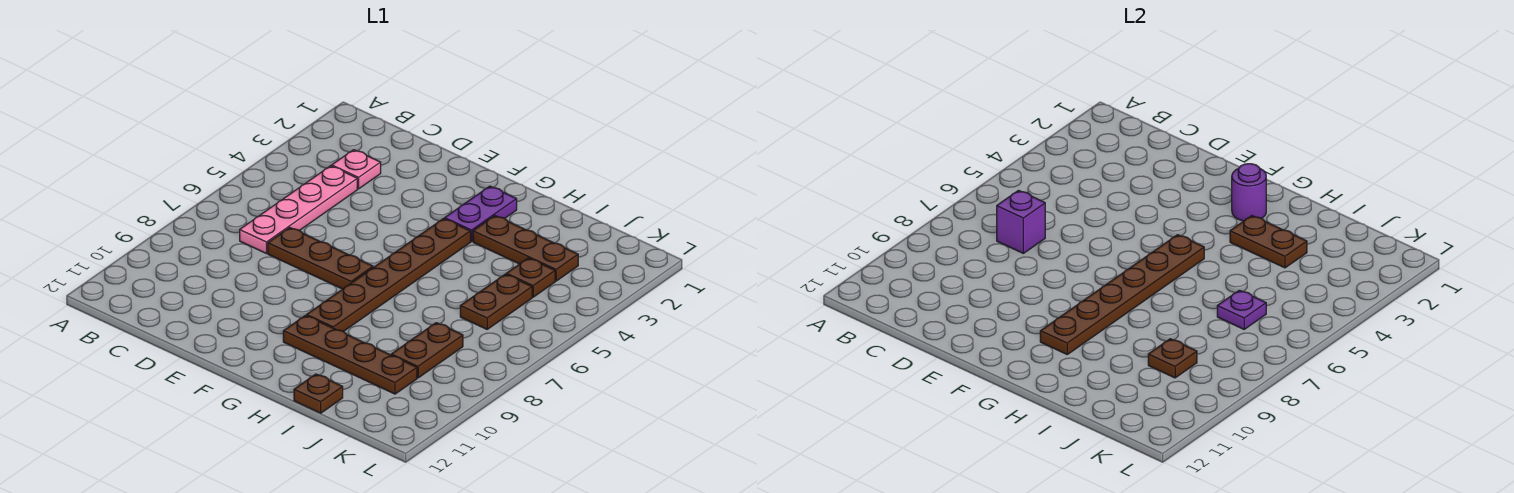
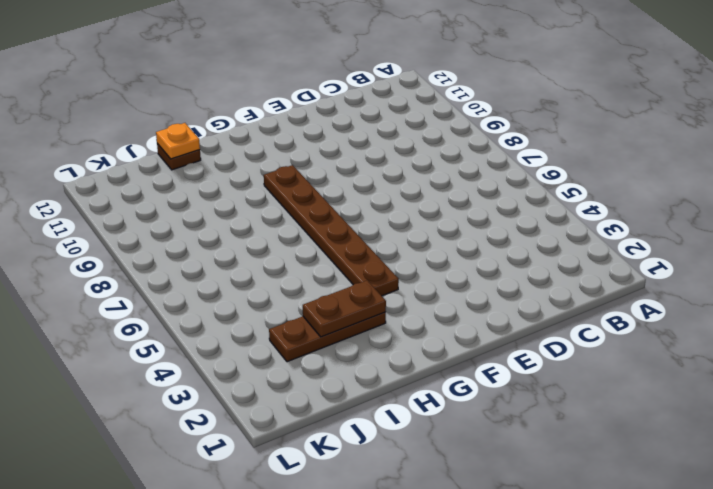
orange 1x1 plate [156,123,200,159] -> none
none -> pink 1x1 plate [332,150,381,189]
none -> pink 1x4 plate [240,166,357,253]
none -> brown 1x3 plate [268,228,373,289]

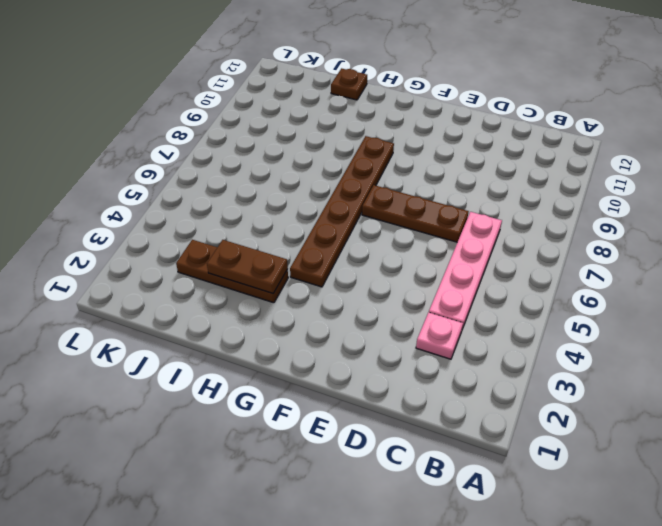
none -> purple 1x2 plate [445,186,517,242]
none -> brown 1x4 plate [283,315,417,394]
none -> brown 1x1 plate [506,258,555,297]

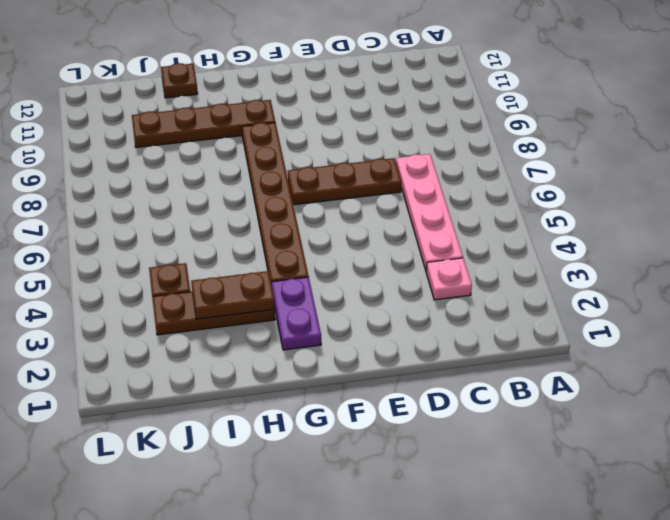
none -> brown 1x2 plate [460,274,532,329]
none -> brown 1x2 plate [391,323,463,378]
none -> purple 1x1 brick [997,190,1045,253]

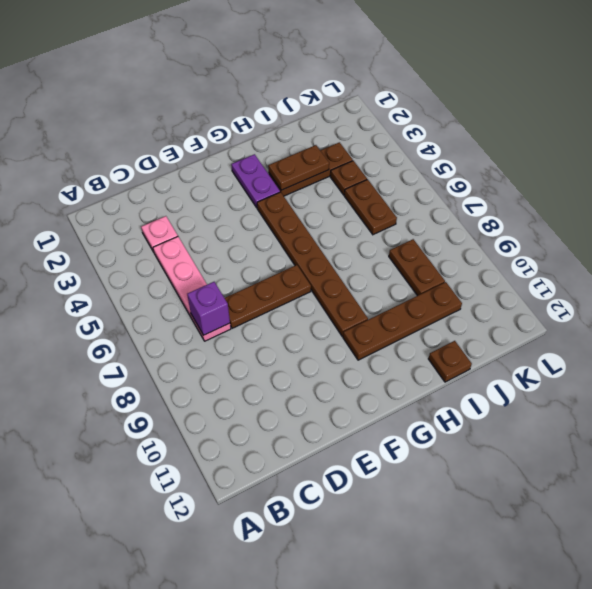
none -> purple 1x1 round brick [1232,164,1266,221]
none -> brown 1x6 plate [1040,235,1204,354]
none -> purple 1x1 plate [1217,290,1266,329]

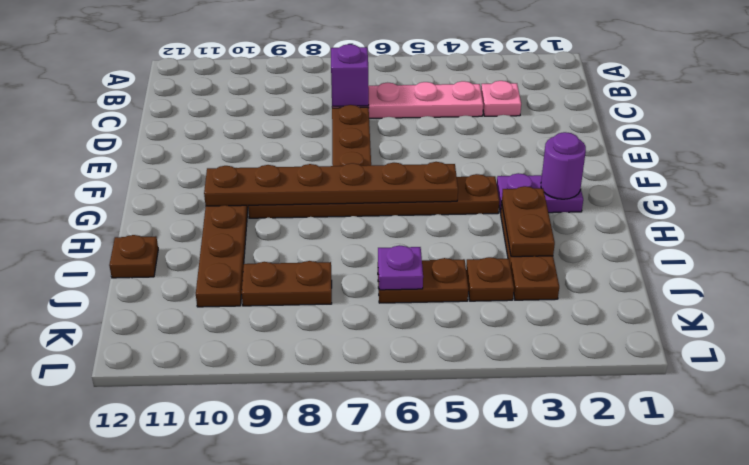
none -> brown 1x1 plate [1148,339,1197,378]

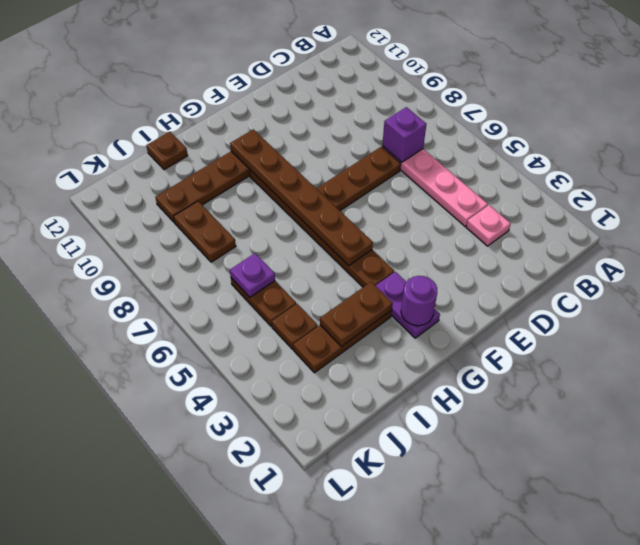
none -> brown 1x1 plate [1148,339,1197,378]

